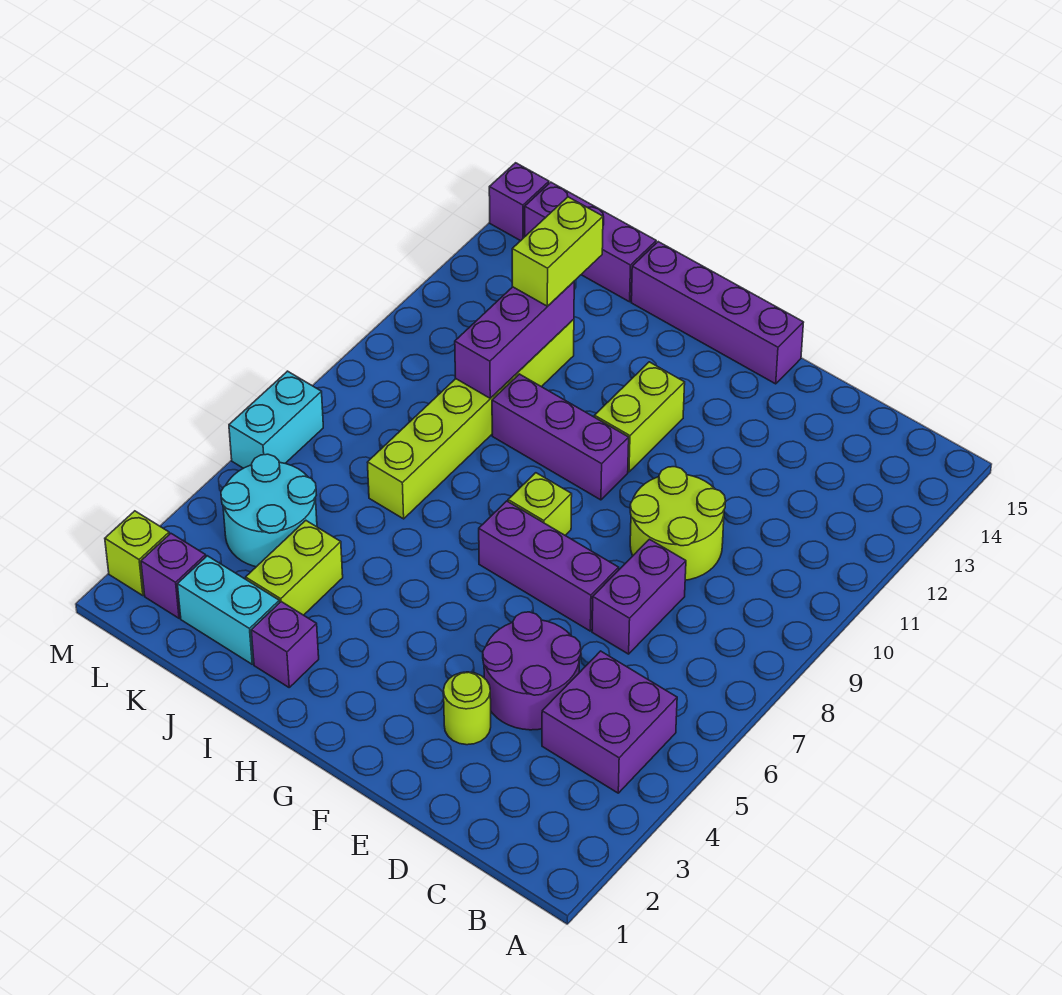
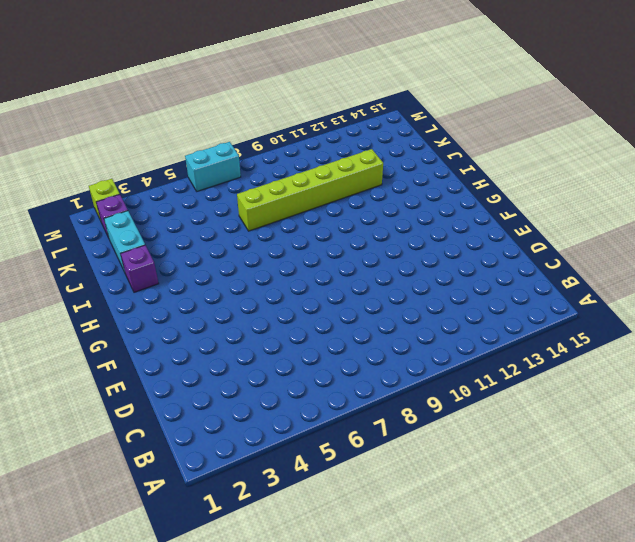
none -> purple 2x2 brick [542,651,677,793]
none -> purple 2x2 round brick [483,612,581,730]
none -> purple 1x2 brick [592,539,686,654]

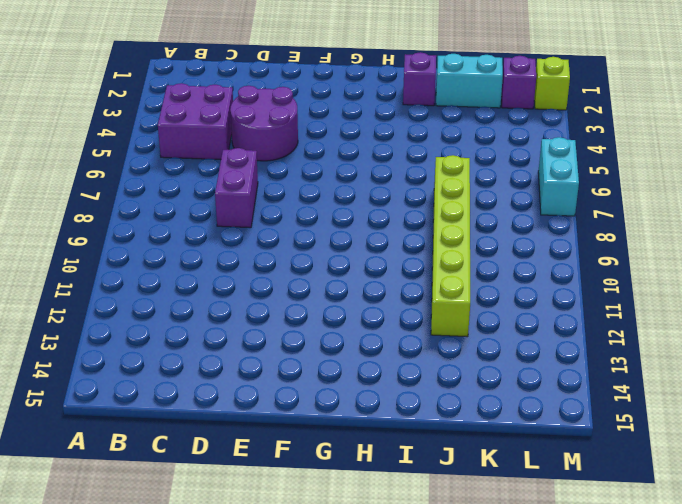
none -> lime 2x2 round brick [630,467,726,580]
none -> lime 1x1 round brick [444,672,491,745]
none -> purple 1x3 brick [479,501,619,631]

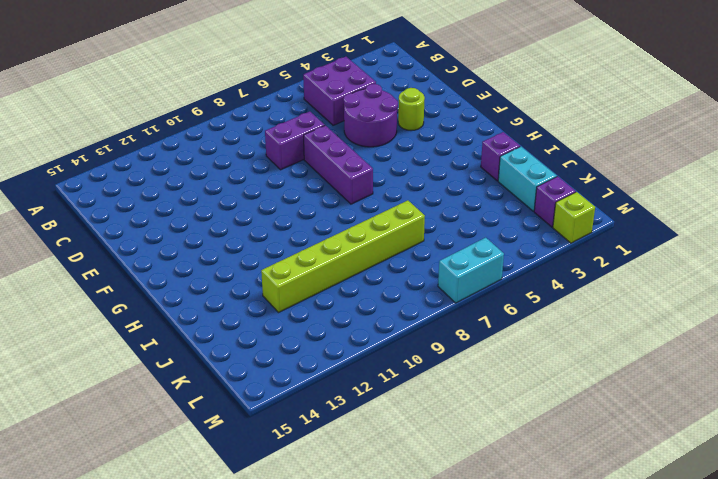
none -> lime 2x2 round brick [630,467,726,580]
none -> purple 1x4 brick [631,242,804,384]
none -> lime 1x1 brick [508,473,572,535]

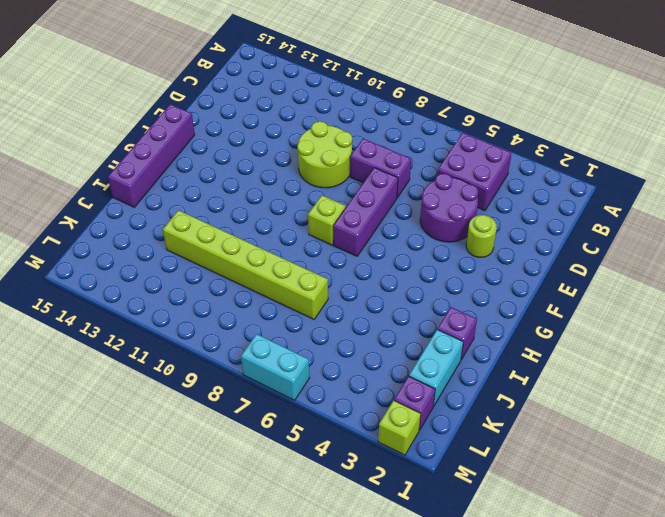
none -> purple 1x3 brick [492,374,629,500]
none -> lime 1x2 brick [594,362,685,472]
none -> lime 1x2 brick [246,520,343,615]

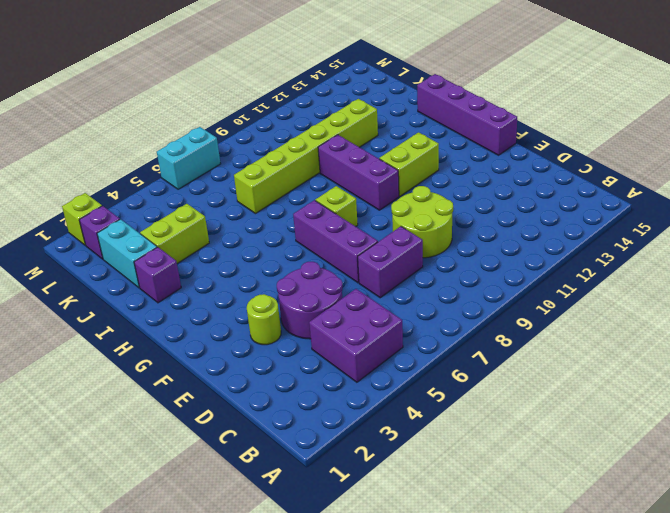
none -> purple 1x3 brick [525,182,656,302]
none -> cyan 2x2 round brick [221,454,317,567]
none -> purple 1x1 brick [489,163,549,241]

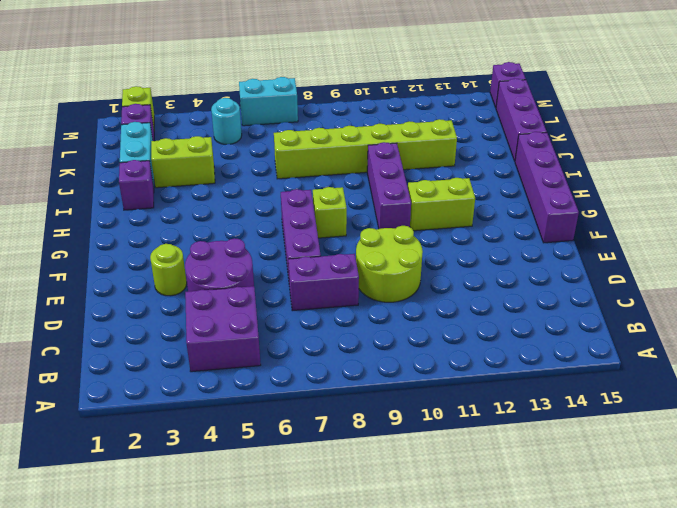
cyan 1x1 round brick [211,98,242,144] -> cyan 2x2 round brick [221,454,317,567]
none -> purple 1x3 brick [455,282,574,398]
none -> lime 1x2 brick [512,197,603,306]

